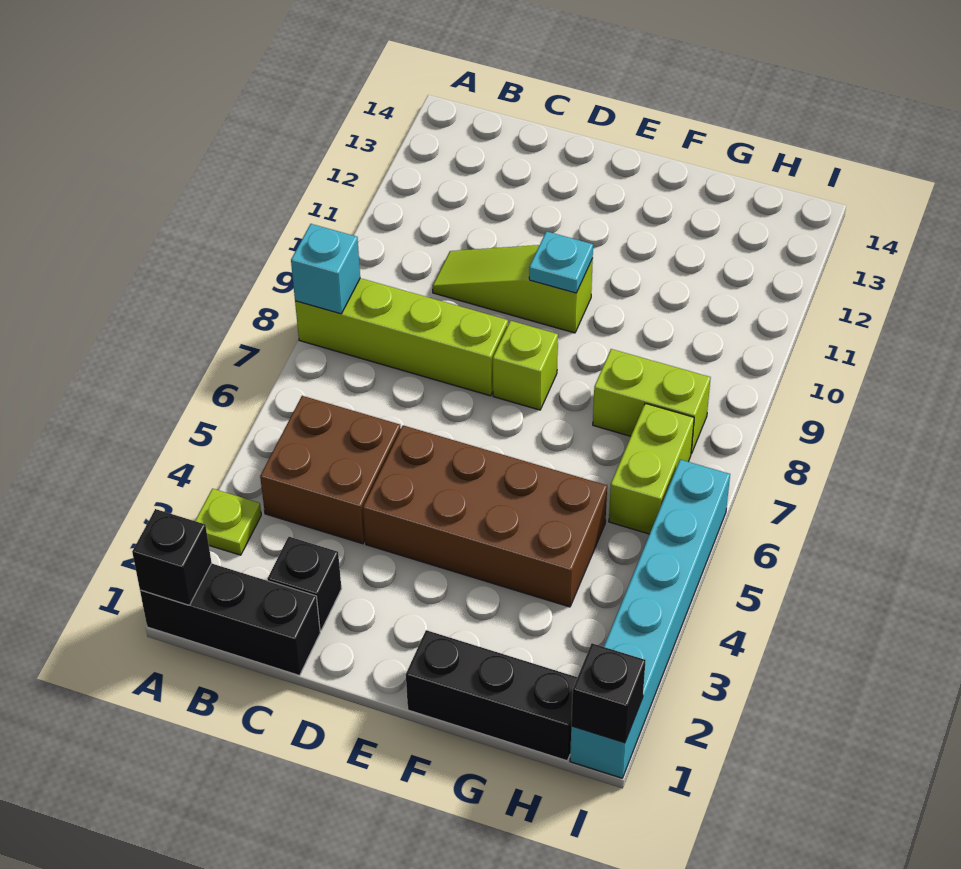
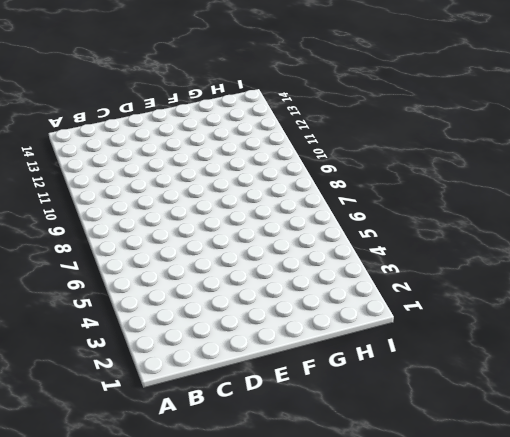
none -> black 1x3 brick [140,563,320,676]
none -> lime 1x1 plate [195,489,261,555]
none -> lime 1x4 brick [295,278,508,396]

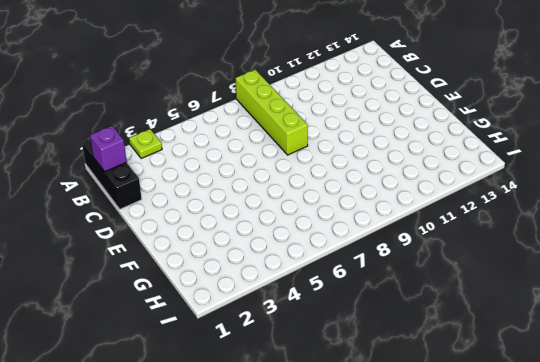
purple 1x1 brick [90,126,127,172] -> none
none -> brown 2x2 brick [260,396,401,544]
none -> black 1x1 brick [267,537,342,630]
none -> lime 1x3 slope [433,245,593,333]

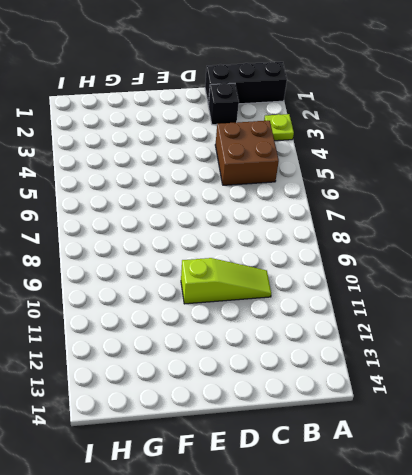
none -> lime 1x4 brick [295,278,508,396]
none -> brown 2x4 brick [363,425,607,607]
none -> lime 1x1 brick [493,321,558,410]

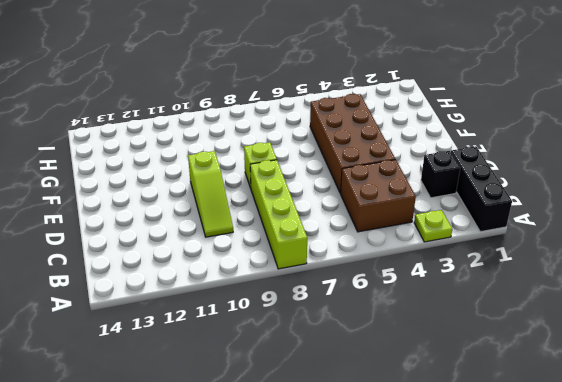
none -> black 1x3 brick [406,630,577,761]
none -> lime 1x2 brick [593,349,711,454]
none -> lime 1x2 brick [609,403,694,534]

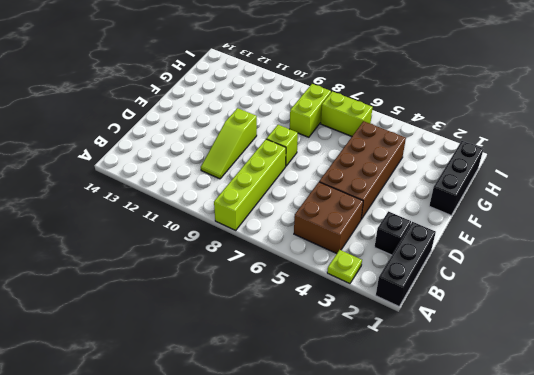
none -> cyan 1x6 brick [570,460,730,778]
none -> black 1x1 brick [132,509,212,605]
none -> cyan 1x1 brick [291,224,360,314]

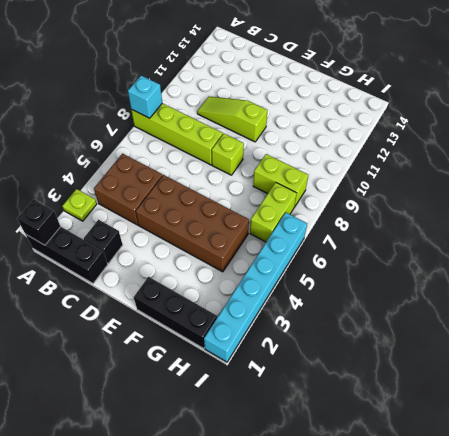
none -> cyan 1x1 plate [529,231,593,293]
none -> black 1x1 brick [571,643,646,743]

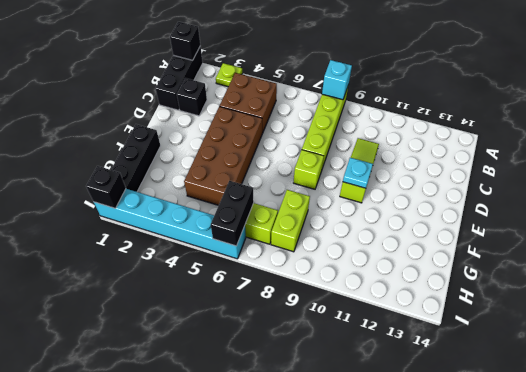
black 1x2 brick [211,181,254,246] -> none

